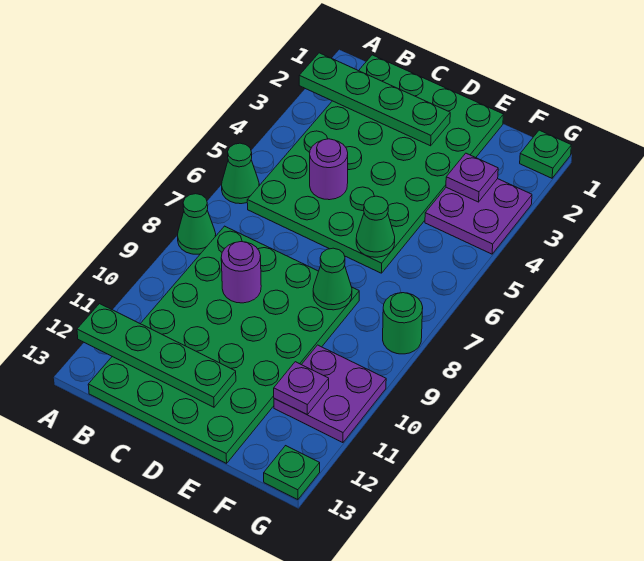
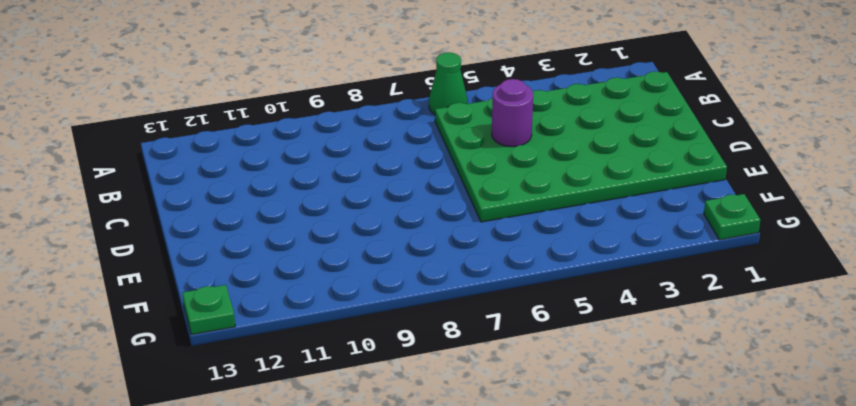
none -> green 1x1 cone [178,194,216,254]
none -> green 4x6 plate [88,226,359,464]
none -> purple 2x2 plate [425,179,532,254]

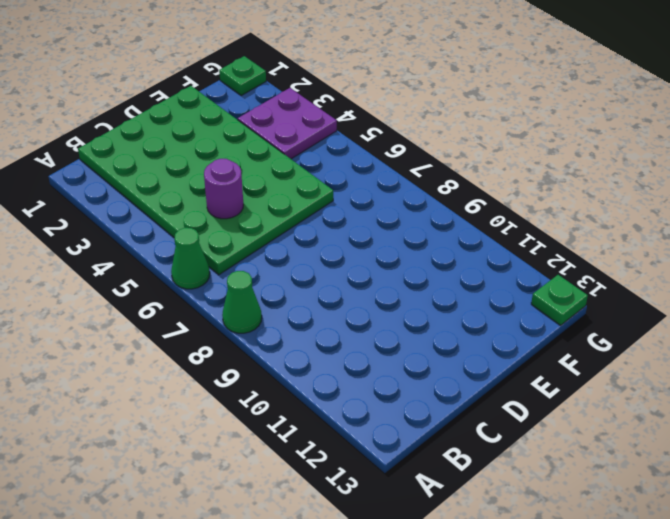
none -> green 4x6 plate [88,226,359,464]
none -> purple 2x2 plate [274,345,386,443]
none -> green 1x1 round brick [383,293,423,354]

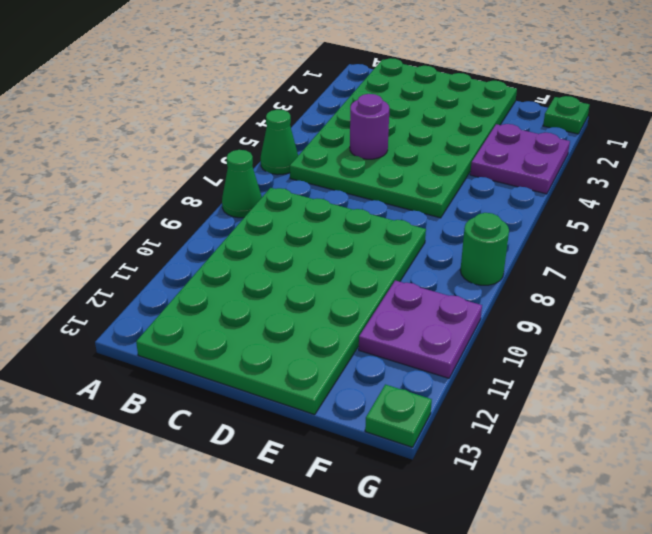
none -> green 1x4 plate [299,53,450,146]
none -> green 1x4 plate [77,304,236,407]
none -> purple 1x1 round brick [221,241,261,303]

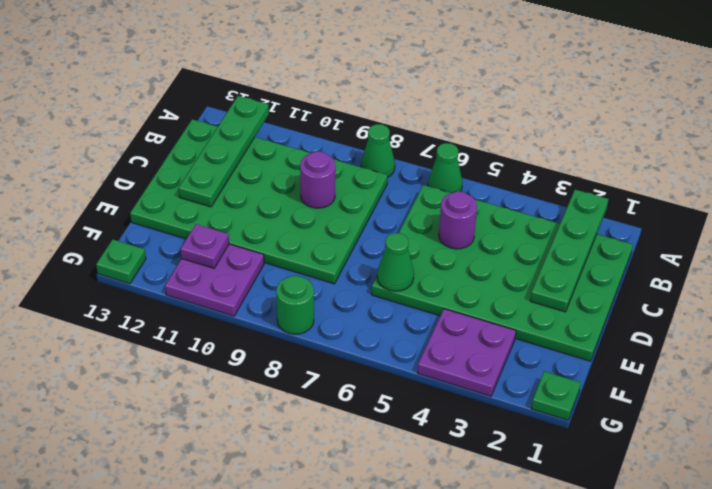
none -> green 1x1 cone [313,248,352,310]
none -> purple 1x1 plate [446,153,498,202]

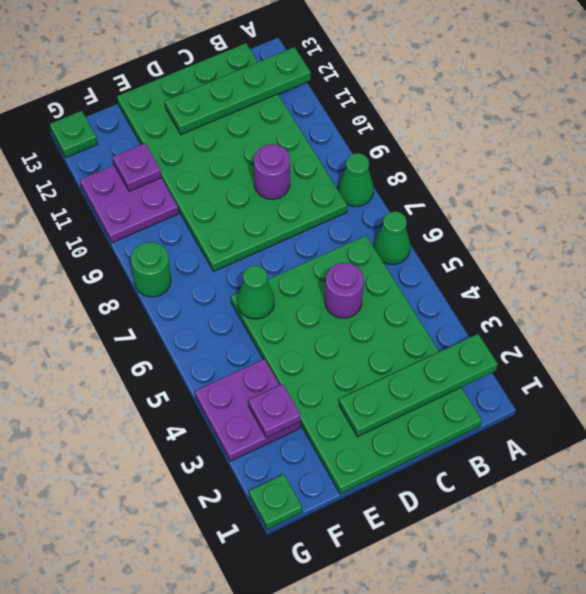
none -> green 1x1 cone [313,248,352,310]

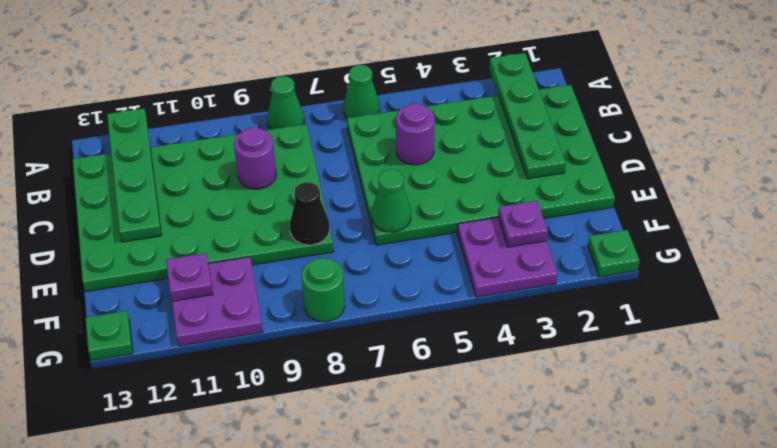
black 1x1 cone [290,182,330,245] -> green 1x1 cone [313,248,352,310]

